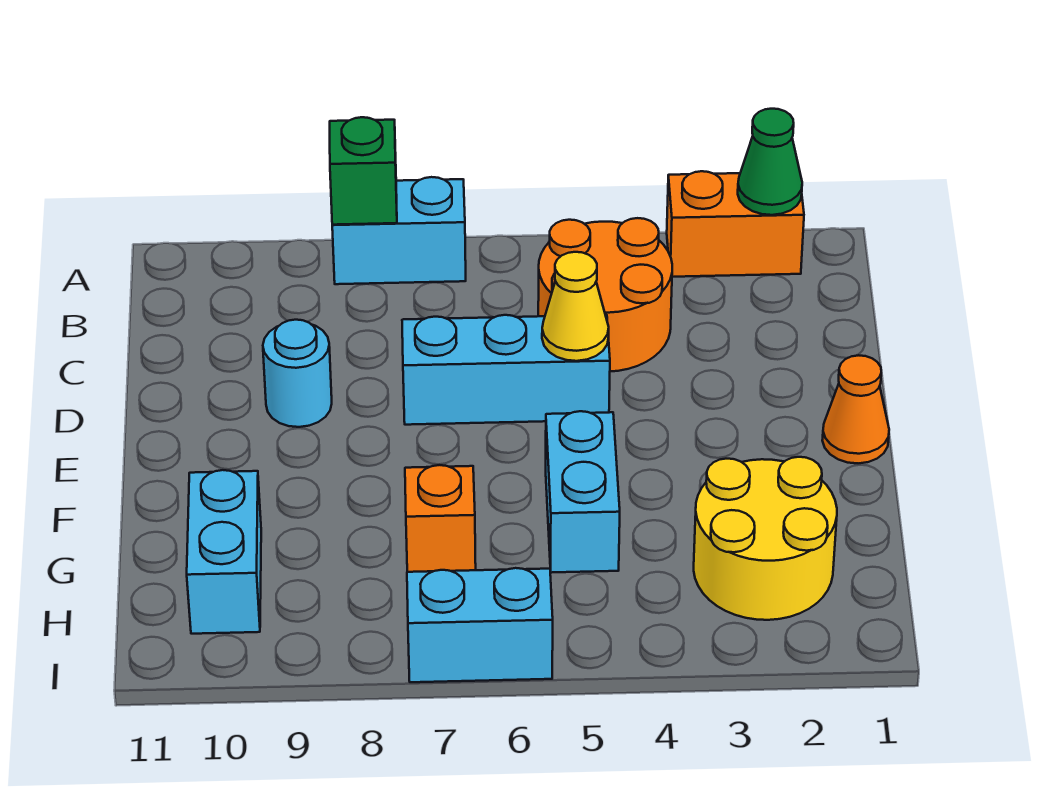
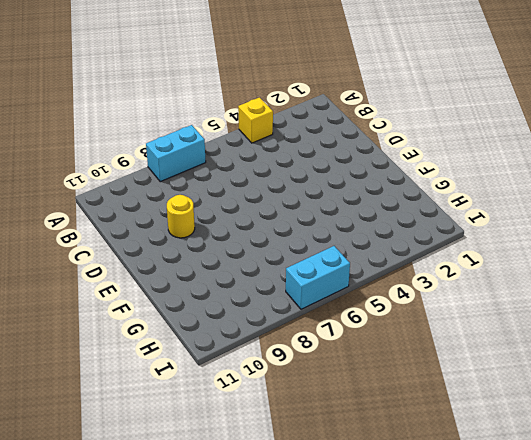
yellow 1x1 brick [238,97,273,143] -> none
yellow 1x1 round brick [167,195,195,238] -> cyan 1x1 round brick [263,320,332,427]
none -> orange 1x2 brick [667,171,804,277]
none -> orange 2x2 round brick [538,218,672,372]
none -> cyan 1x3 brick [402,315,610,425]

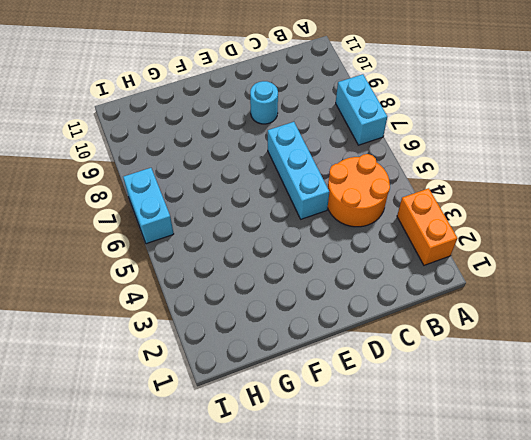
none -> orange 1x1 cone [822,355,889,463]
none -> cyan 1x2 brick [546,411,620,573]
none -> yellow 2x2 round brick [694,457,837,620]

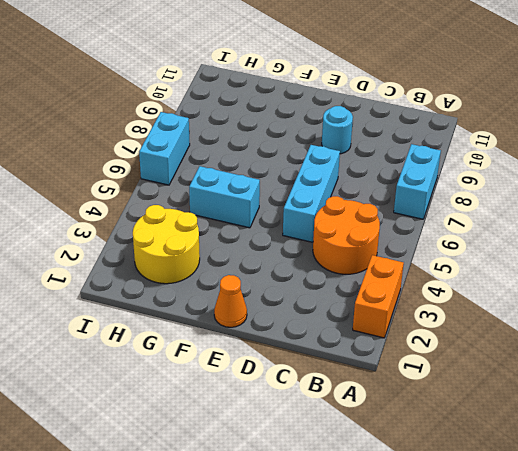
none -> orange 1x1 brick [405,465,476,572]
none -> cyan 1x2 brick [187,470,261,634]
none -> green 1x1 cone [738,109,802,215]

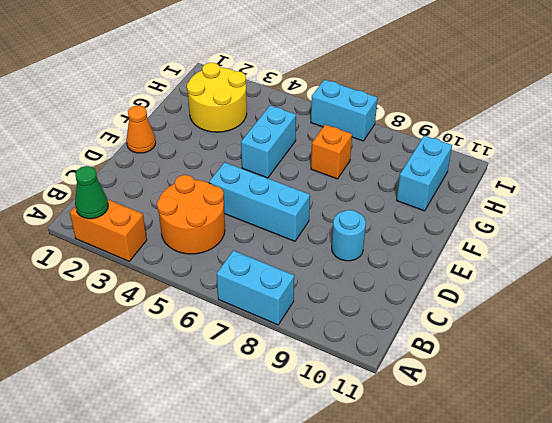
none -> green 1x1 brick [330,117,397,225]
none -> yellow 1x1 cone [542,252,609,361]

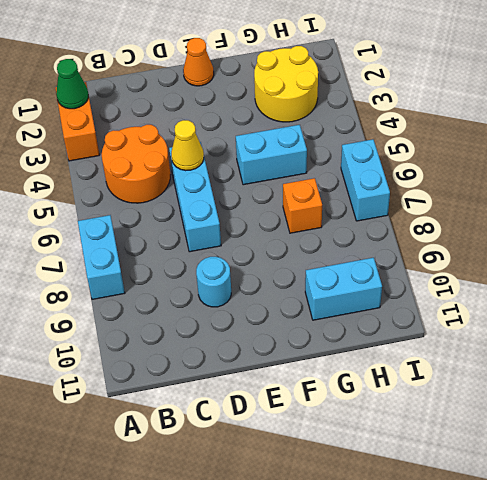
none -> green 1x1 brick [330,117,397,225]

